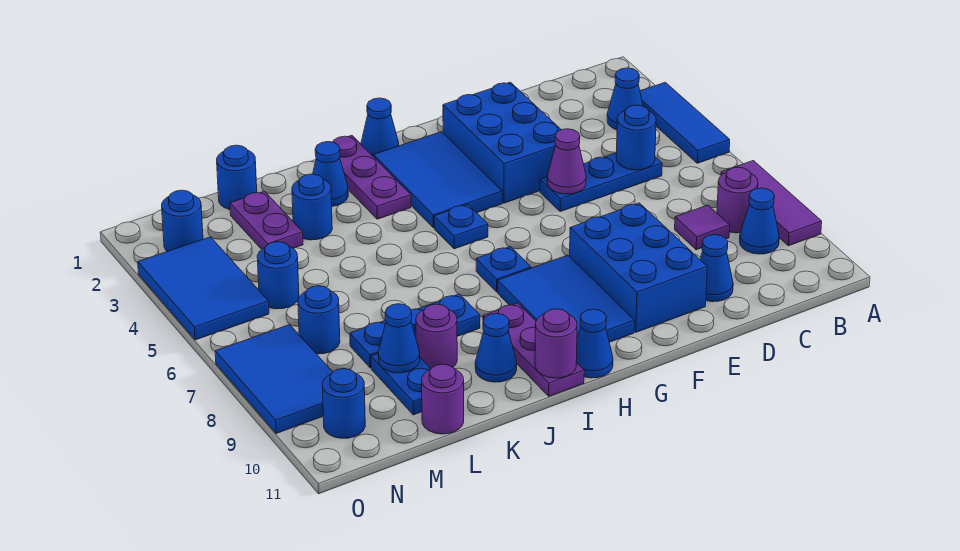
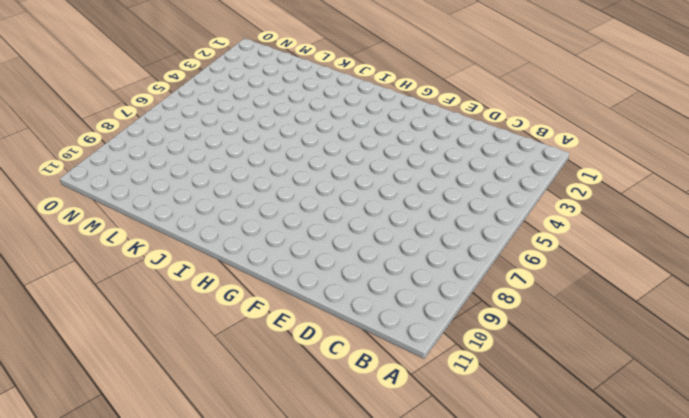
none -> blue 1x3 tile [640,82,730,163]
none -> purple 1x3 tile [721,161,822,246]
none -> blue 1x1 cone [607,68,643,130]
none -> purple 1x1 round brick [717,167,758,233]

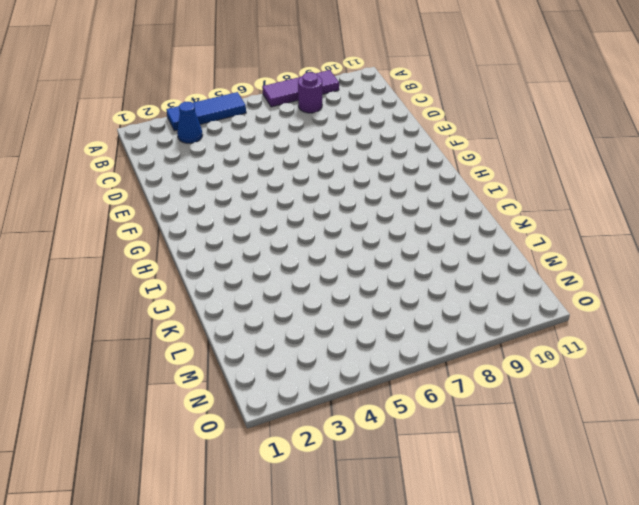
none -> blue 1x1 cone [740,188,779,254]
none -> blue 1x3 plate [540,153,662,212]
none -> purple 1x1 tile [675,205,730,250]
none -> blue 1x1 cone [700,235,733,302]

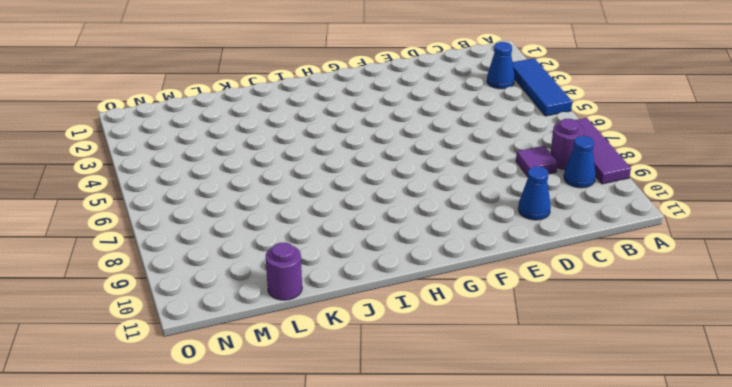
none -> blue 1x3 plate [540,153,662,212]
none -> blue 2x3 brick [443,82,561,203]
none -> blue 2x3 brick [570,203,707,332]
none -> blue 2x3 tile [373,132,502,228]

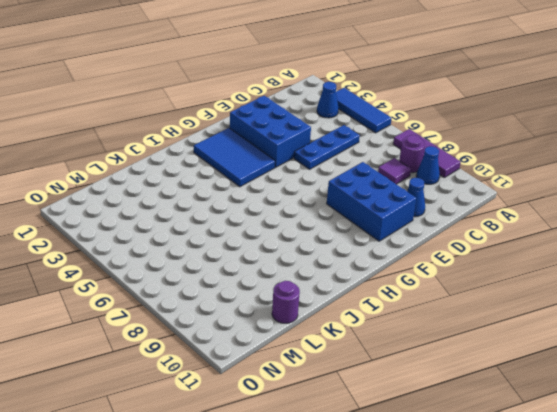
none -> blue 2x3 tile [498,255,634,342]
none -> blue 1x1 cone [361,98,399,156]
none -> blue 1x1 plate [434,204,488,249]
none -> blue 1x1 plate [476,246,531,292]

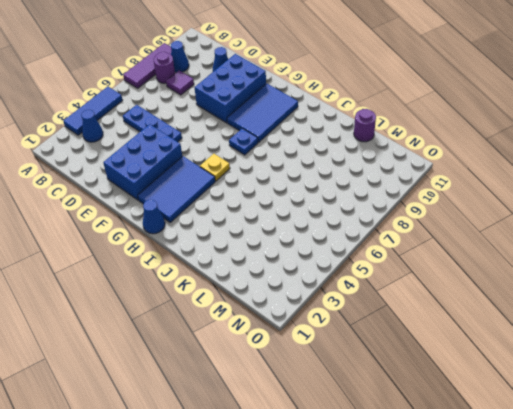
yellow 1x1 plate [200,154,230,181] -> blue 1x1 plate [434,204,488,249]
none -> blue 1x1 cone [576,309,613,378]
none -> purple 1x3 plate [333,135,411,219]
none -> purple 1x3 plate [483,303,584,396]
none -> blue 1x1 cone [313,142,348,206]

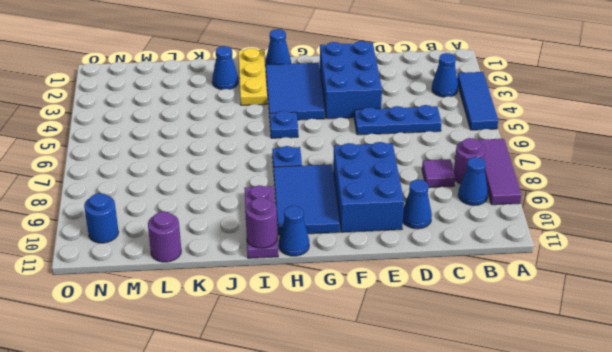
yellow 1x3 plate [238,48,267,105] -> purple 1x3 plate [333,135,411,219]
none -> blue 1x3 plate [350,294,480,368]
none -> blue 1x1 cone [475,314,517,382]
none -> blue 1x1 round brick [292,174,332,240]
none -> purple 1x1 round brick [416,304,457,368]

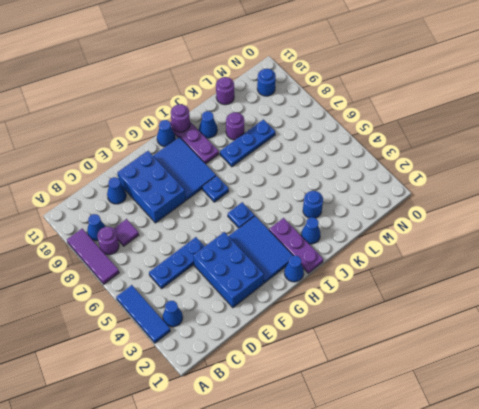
none -> blue 1x1 round brick [217,145,257,210]
none -> purple 1x2 plate [230,191,303,249]
none -> blue 1x2 plate [371,354,431,415]
none -> blue 1x1 round brick [257,242,299,309]

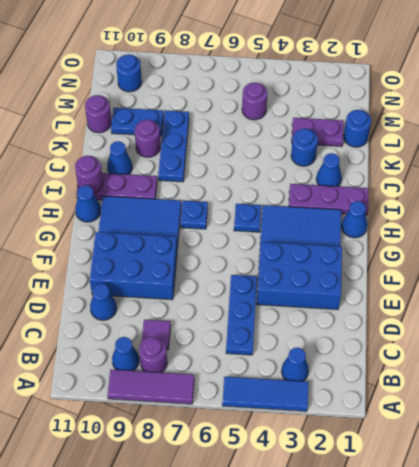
purple 1x1 round brick [242,82,267,120] -> blue 1x1 round brick [257,242,299,309]
none -> blue 1x1 round brick [298,286,340,354]
none -> blue 1x1 round brick [162,190,203,251]
none -> blue 2x3 tile [138,237,269,340]
none -> blue 2x3 tile [215,325,332,434]

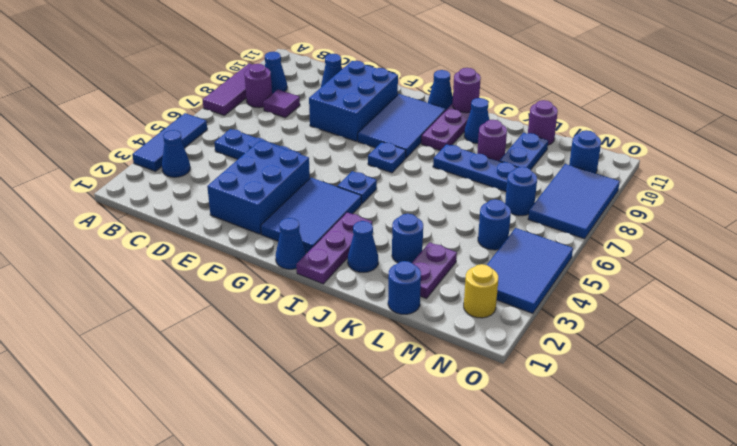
yellow 1x1 round brick [464,264,498,318] -> blue 1x1 round brick [162,190,203,251]
none -> blue 1x1 round brick [616,105,656,170]
none -> purple 1x1 cone [547,129,586,194]
none -> blue 1x1 cone [378,304,420,373]

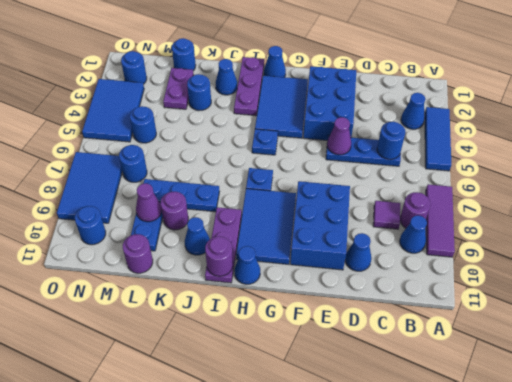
purple 1x1 cone [136,183,162,222] -> blue 1x1 cone [378,304,420,373]

